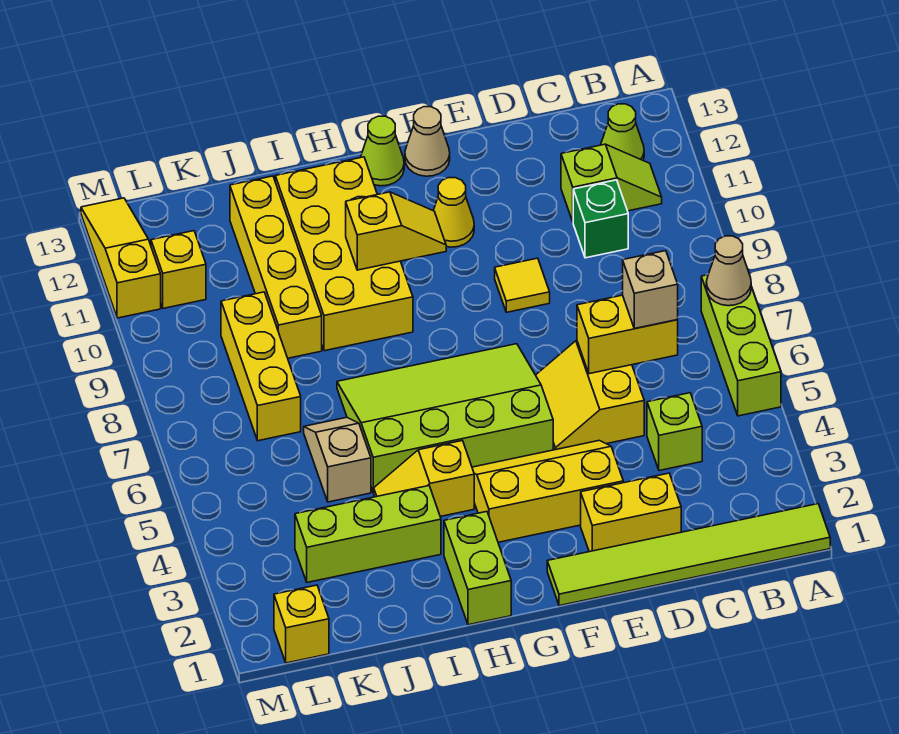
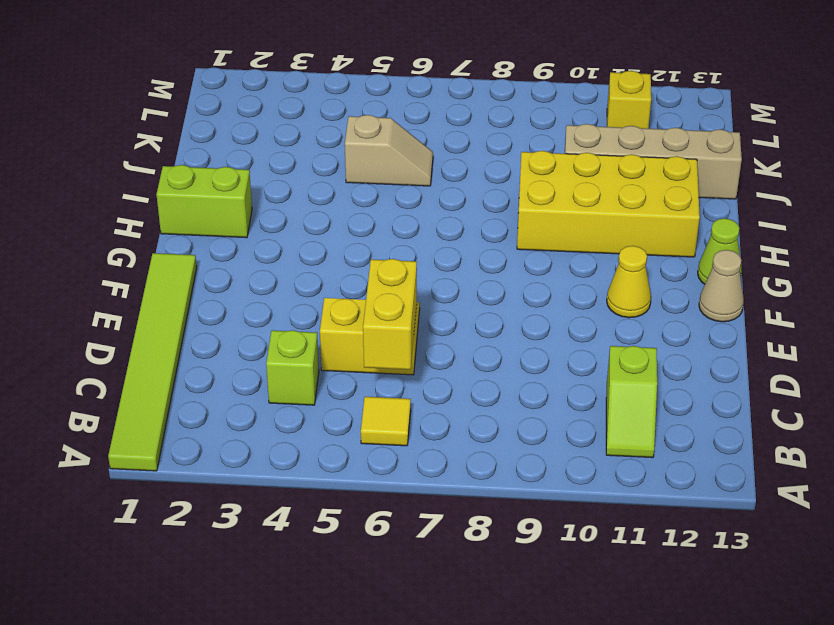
yellow 1x1 tile [361,397,411,446] -> yellow 1x1 tile moved to [495,258,550,312]
tan 1x4 brick [564,124,742,199] -> yellow 1x4 brick [230,176,322,358]
none -> lime 1x3 brick [701,275,781,416]
none -> lime 1x1 cone [601,104,644,160]
none -> green 1x1 brick [573,180,628,258]

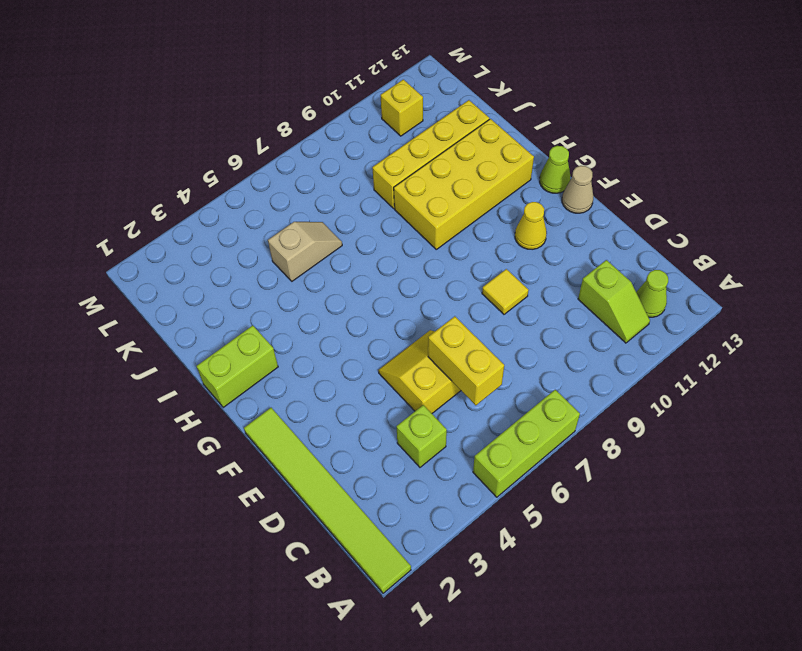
none -> green 1x1 brick [573,180,628,258]
none -> yellow 1x2 brick [581,473,681,552]
none -> yellow 2x3 slope [472,440,623,542]

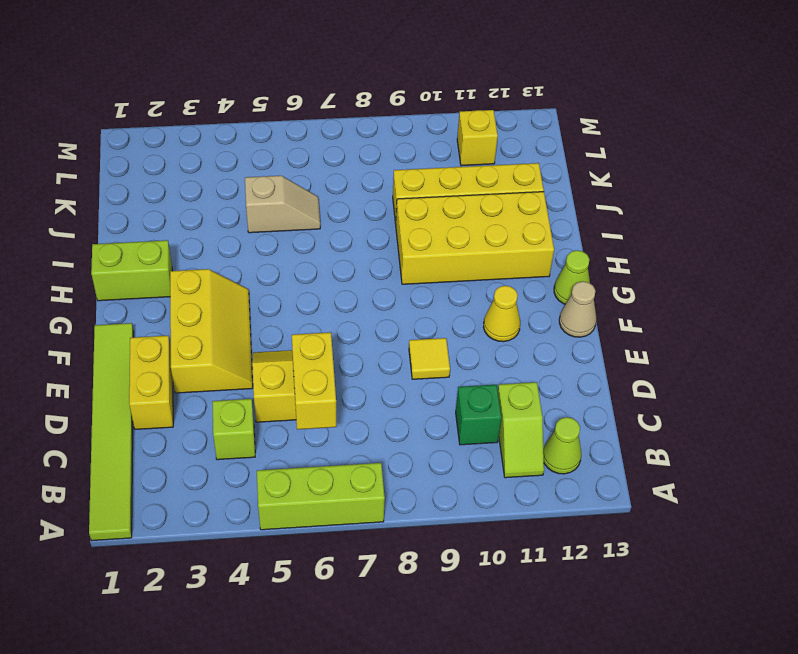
none -> lime 3x4 slope [337,344,553,492]
none -> yellow 1x2 slope [373,441,474,517]
none -> lime 1x3 brick [295,486,441,582]

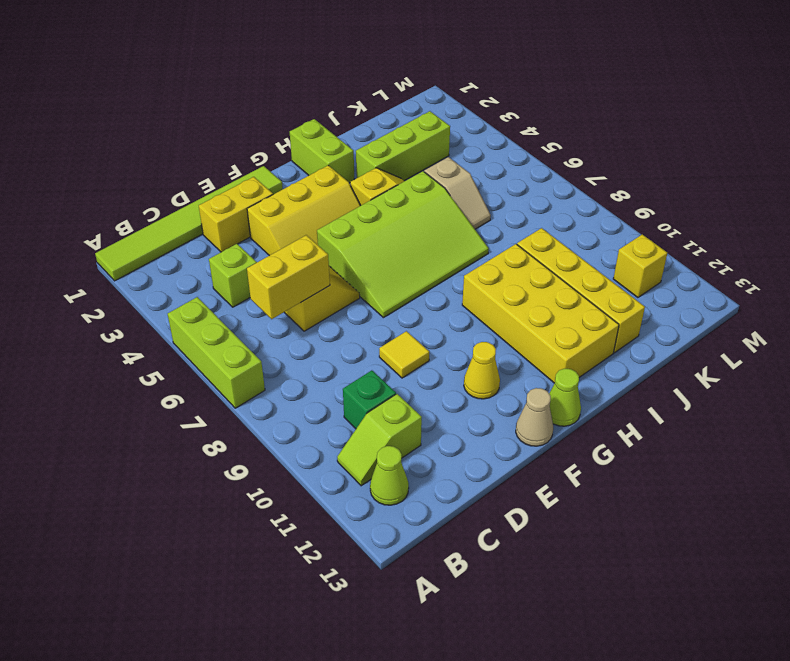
none -> yellow 1x3 brick [221,292,301,441]
none -> yellow 1x1 brick [274,585,329,663]
none -> yellow 1x3 slope [81,198,161,318]

